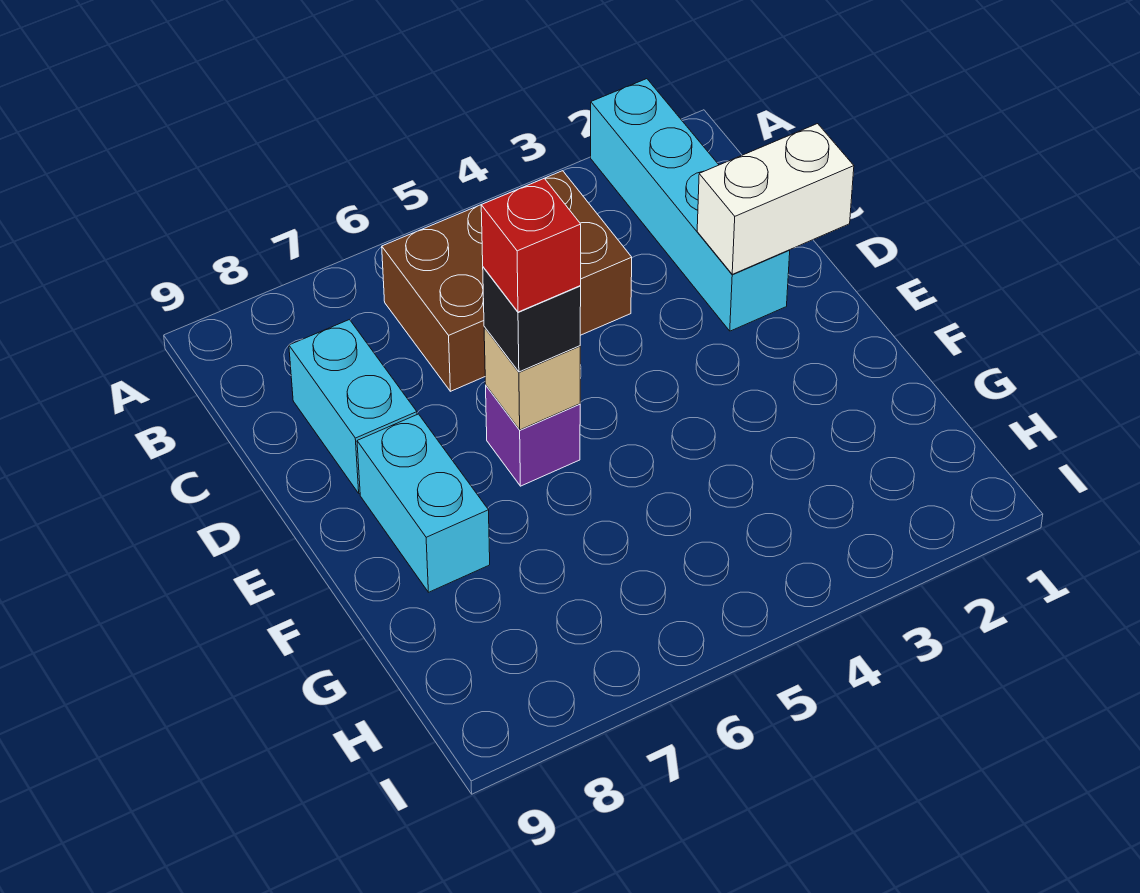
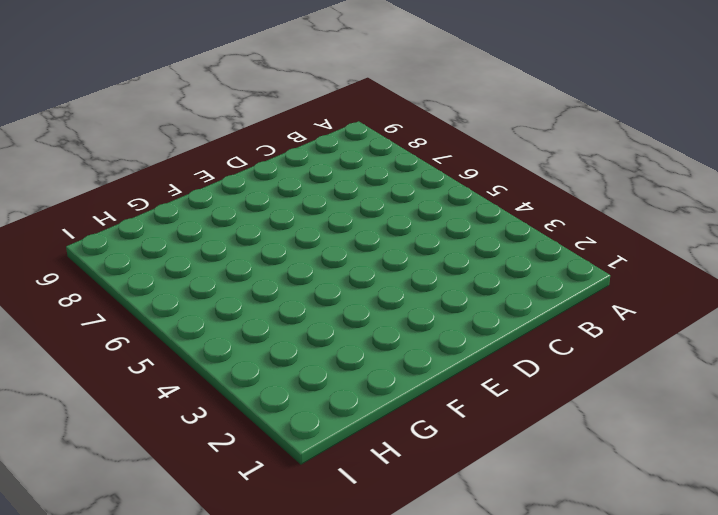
none -> cyan 1x4 brick [591,79,790,331]
none -> brown 2x3 brick [382,171,632,391]

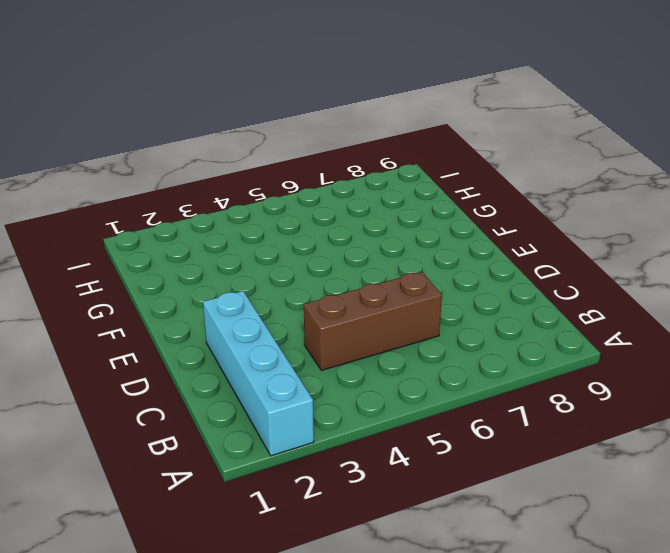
brown 1x3 brick [304,272,442,370] -> brown 2x3 brick [382,171,632,391]
none -> cyan 1x2 brick [289,320,417,493]
none -> purple 1x1 brick [486,386,580,486]

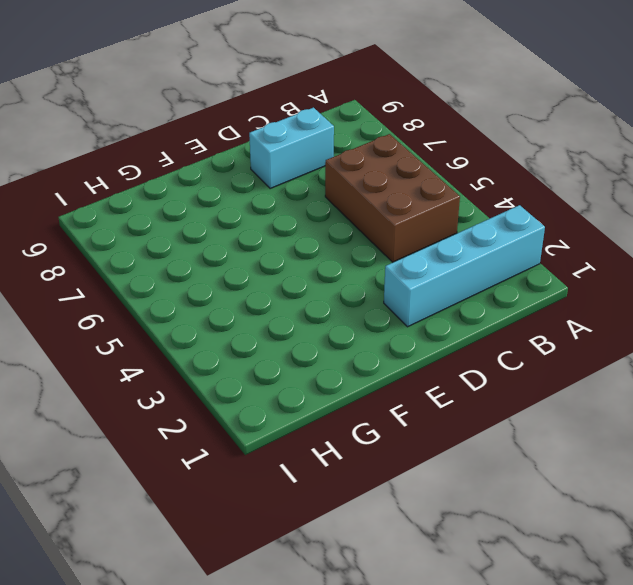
none -> purple 1x1 brick [486,386,580,486]
none -> cyan 1x2 brick [357,414,490,592]

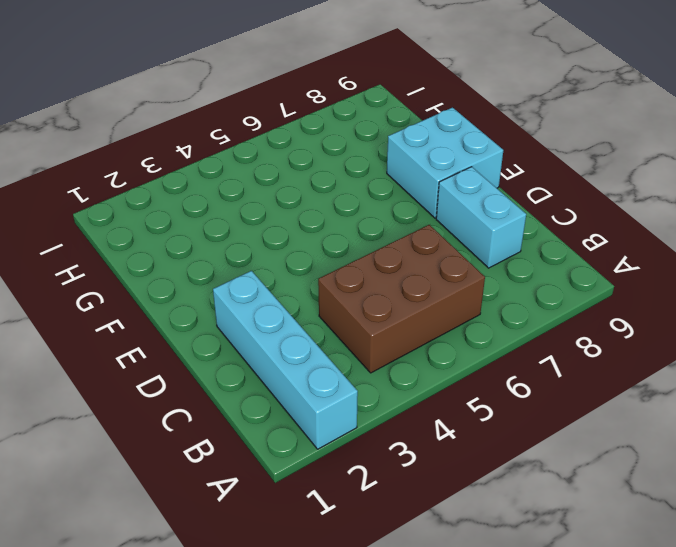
cyan 2x2 brick [387,108,503,218] -> cyan 1x2 brick [357,414,490,592]
none -> purple 1x1 brick [486,386,580,486]
none -> white 1x2 brick [697,124,854,274]

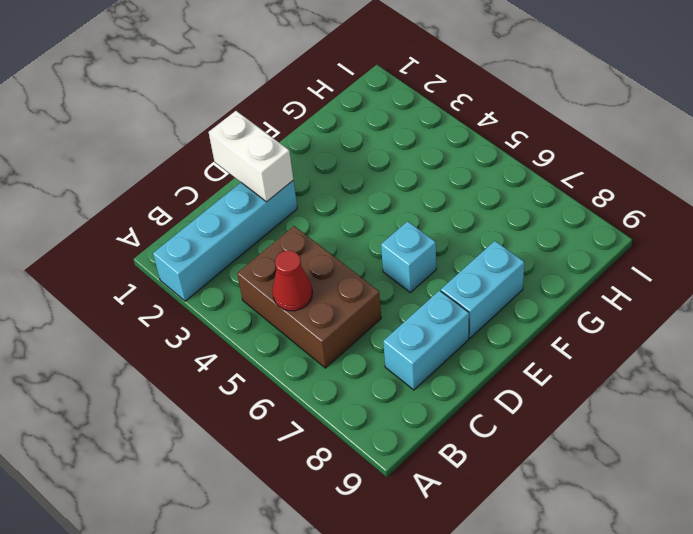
red 1x1 cone [273,251,312,311] -> none
cyan 1x1 brick [381,221,436,292] -> purple 1x1 brick [486,386,580,486]
none -> tan 1x1 brick [484,327,580,430]
none -> black 1x1 brick [483,267,581,372]

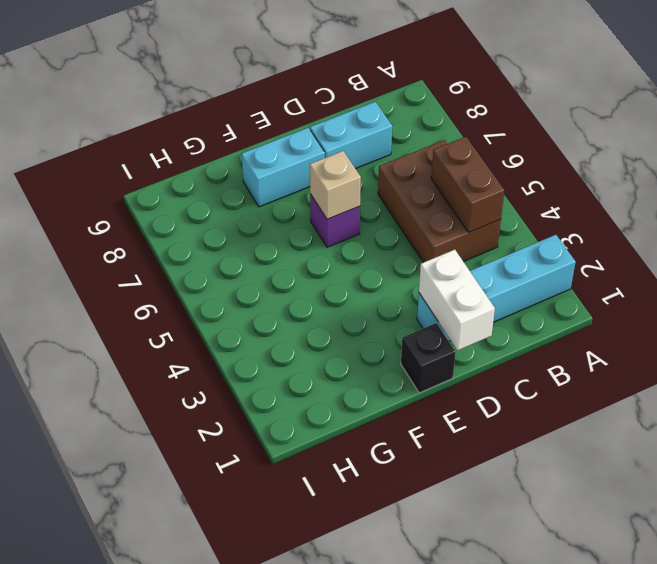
brown 1x2 brick [431,137,505,232] -> none
black 1x1 brick [401,323,456,393] -> black 1x1 brick moved to [483,267,581,372]
none -> red 1x1 brick [481,178,581,312]

